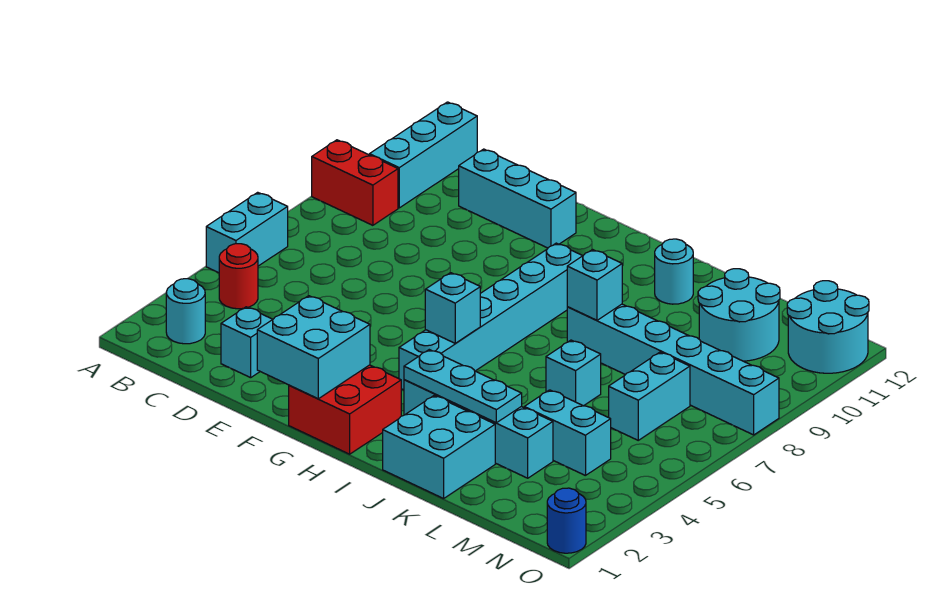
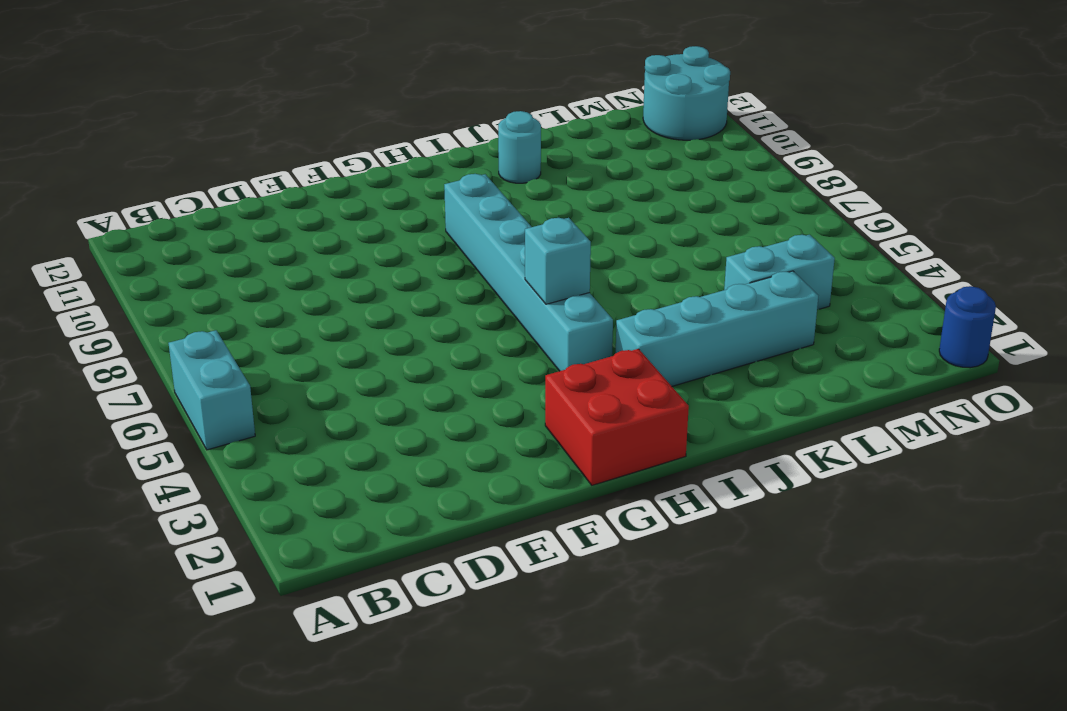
none -> red 1x2 brick [312,140,398,225]
none -> cyan 1x1 round brick [166,279,205,344]
none -> red 1x1 round brick [219,244,258,309]

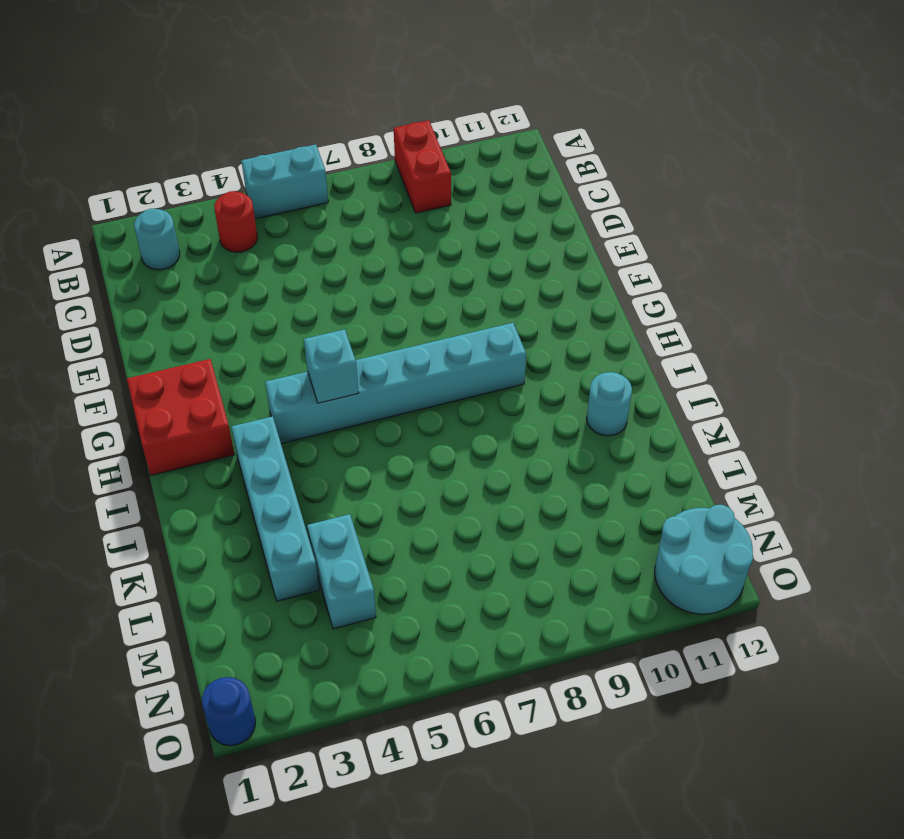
none -> cyan 1x3 brick [370,102,477,208]
none -> cyan 1x1 brick [221,307,273,378]
none -> cyan 1x3 brick [459,149,576,248]

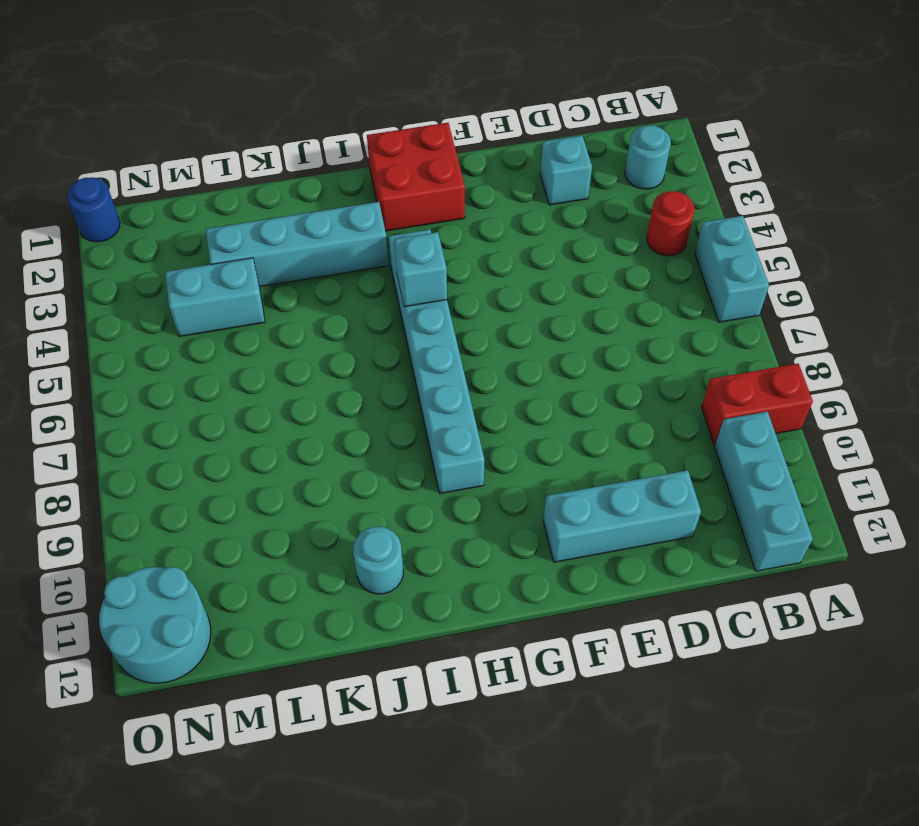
none -> cyan 2x2 brick [383,396,495,498]
none -> cyan 1x6 brick [567,304,779,435]
none -> cyan 1x1 brick [546,340,601,406]

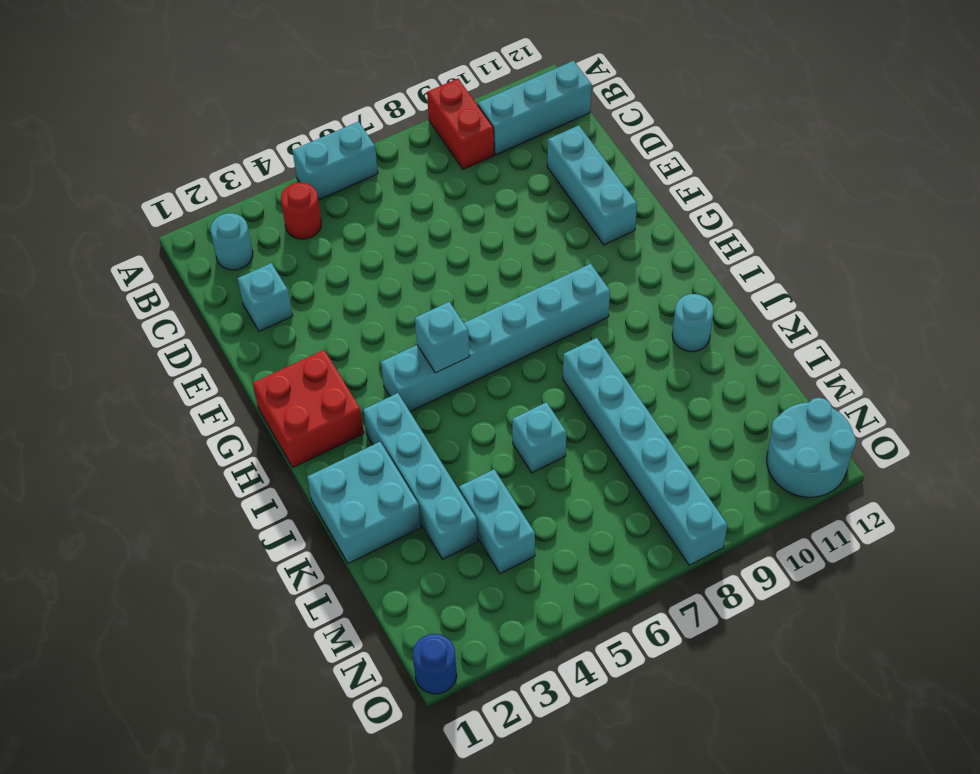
none -> cyan 2x2 round brick [698,269,780,361]
none -> cyan 1x2 brick [609,352,690,440]
none -> cyan 2x2 brick [257,296,370,399]

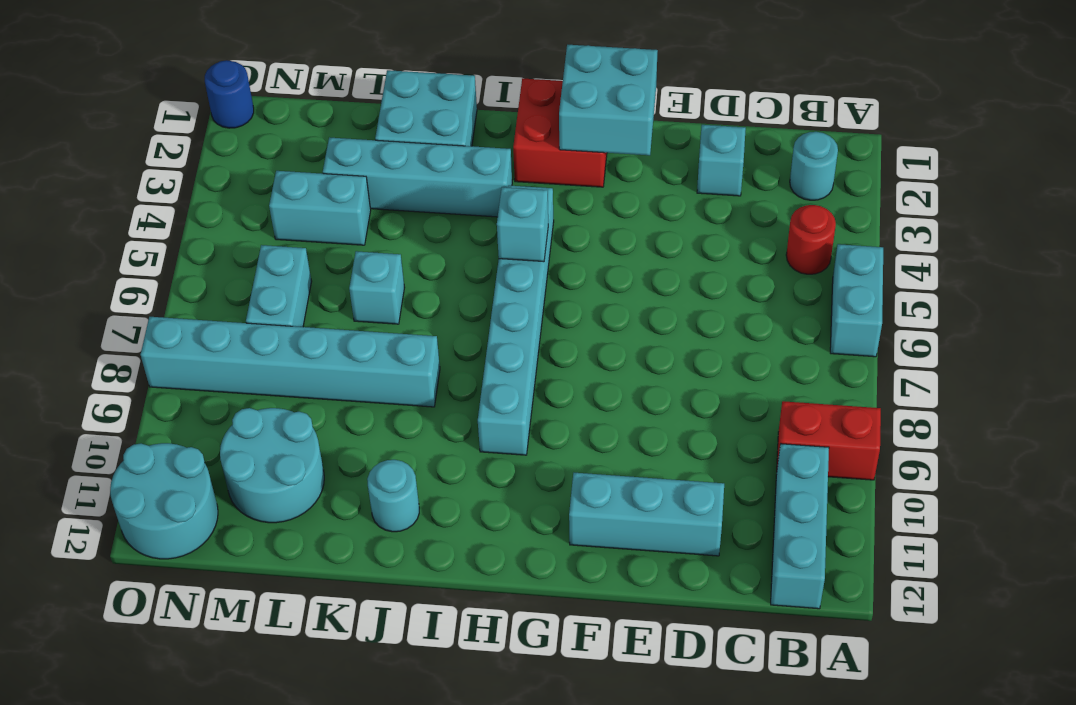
none -> cyan 1x3 plate [404,350,522,423]
none -> cyan 1x1 brick [567,250,622,320]

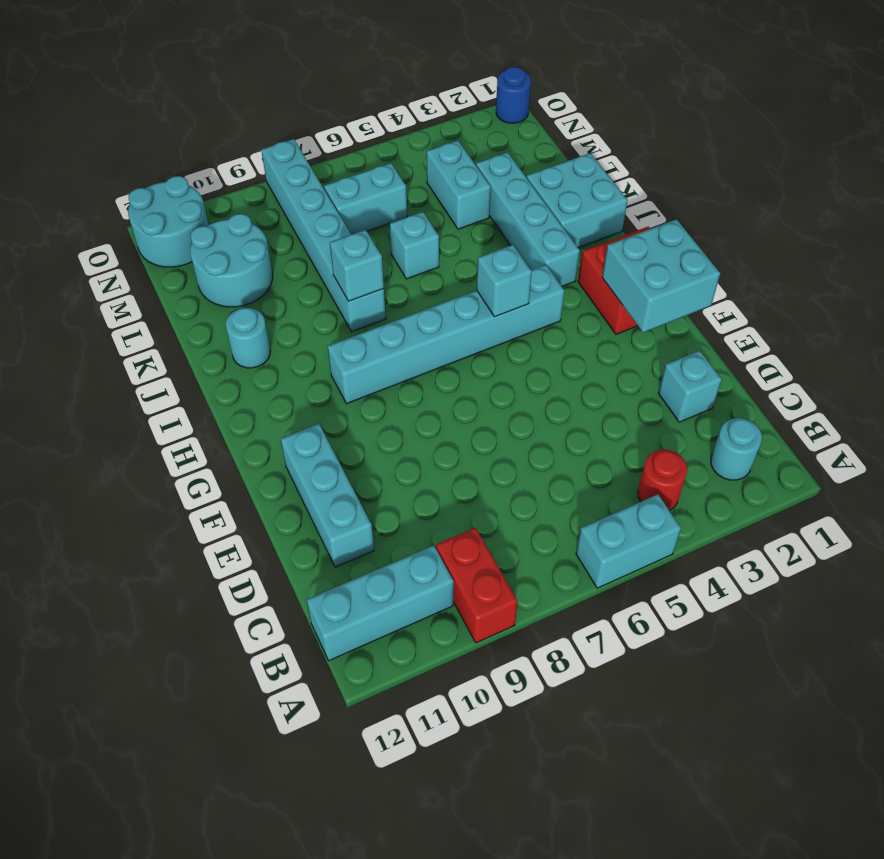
none -> cyan 1x3 plate [404,350,522,423]

